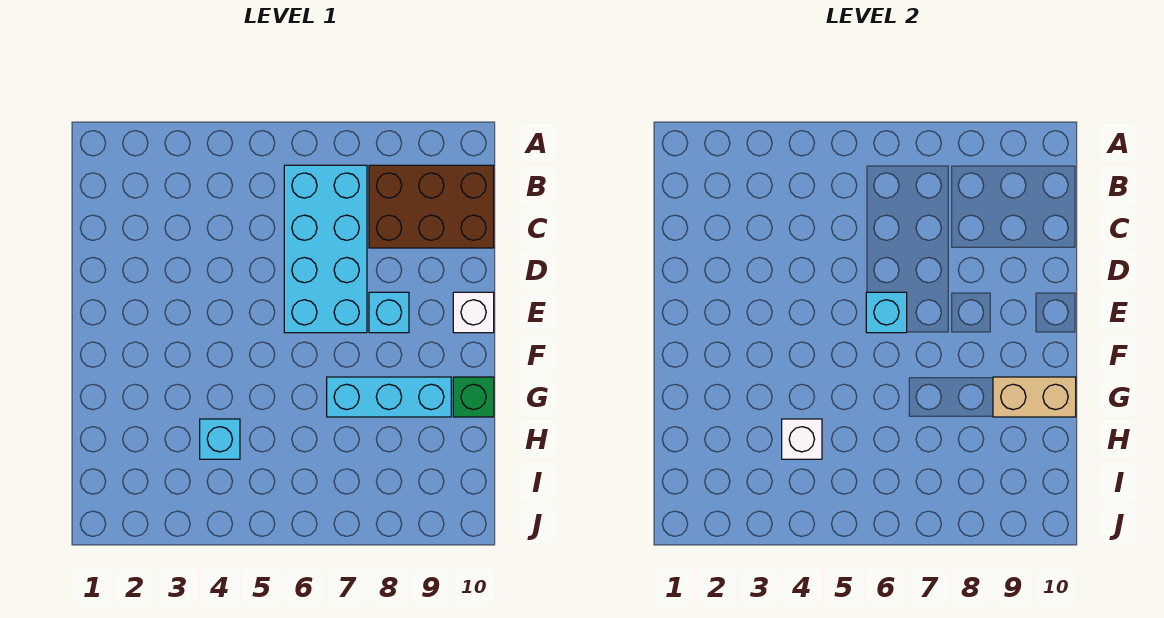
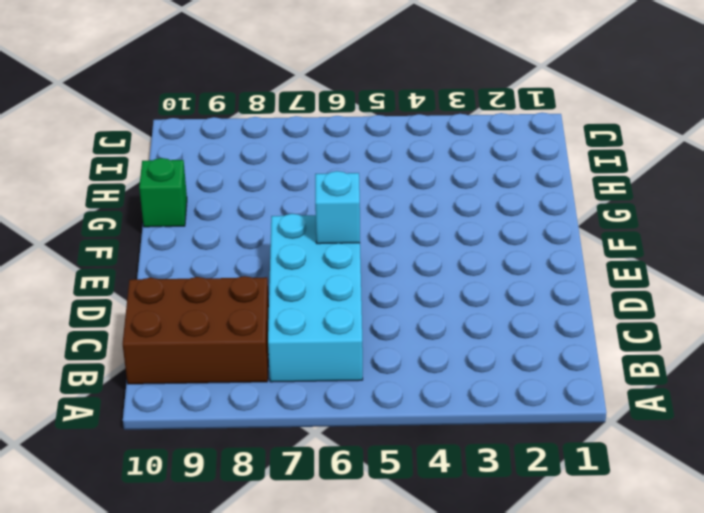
none -> cyan 1x1 brick [369,292,409,333]
none -> white 1x1 brick [453,292,494,333]

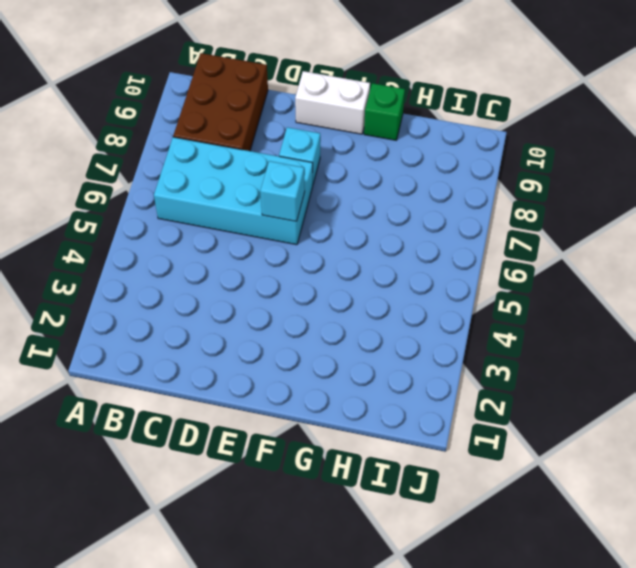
white 1x2 brick [295,71,370,134] -> white 1x1 brick [453,292,494,333]
none -> cyan 1x3 brick [327,377,451,417]
none -> cyan 1x1 brick [200,419,240,459]

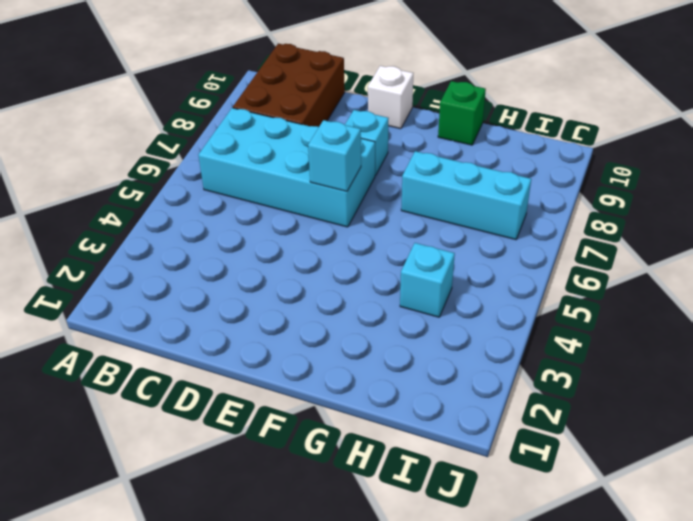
cyan 1x3 brick [401,151,531,240] -> cyan 1x3 brick turned to [327,377,451,417]
none -> tan 1x2 brick [993,377,1076,417]
none -> white 1x1 brick [782,419,822,459]

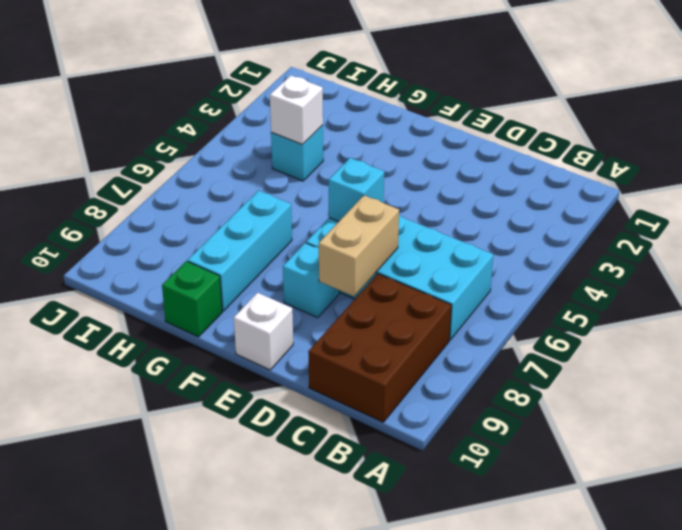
tan 1x2 brick [319,195,399,296] -> tan 1x2 brick moved to [993,377,1076,417]

